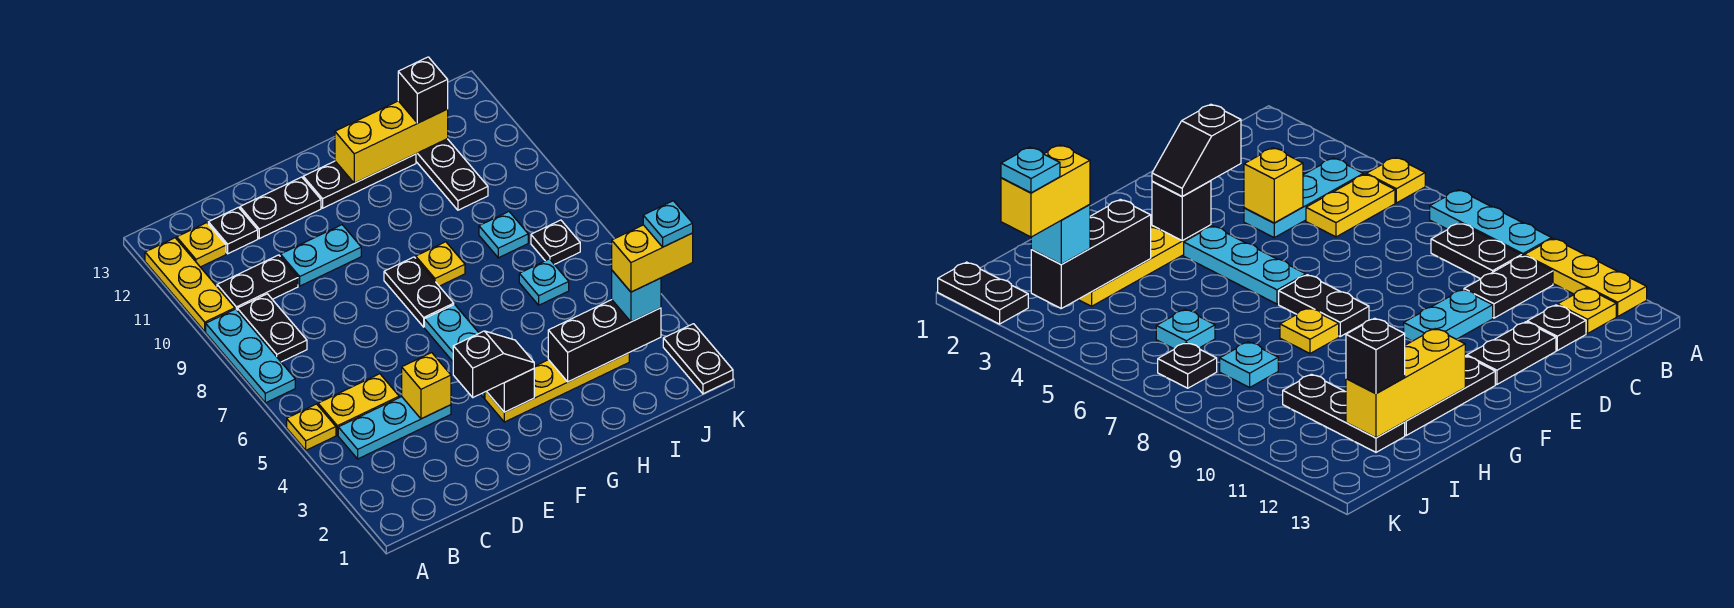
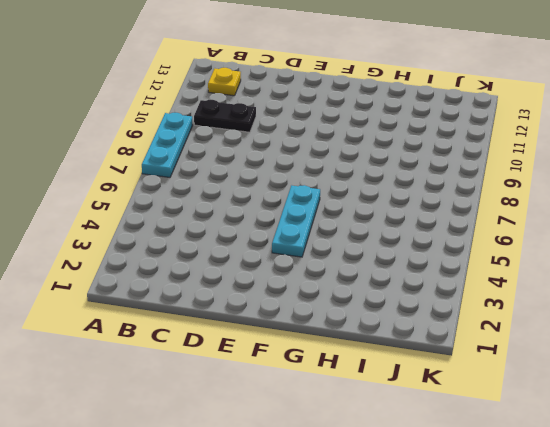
none -> yellow 1x1 plate [287,404,336,450]
none -> yellow 1x3 plate [145,238,235,331]
none -> cyan 1x3 plate [338,397,451,459]
none -> yellow 1x2 plate [318,374,399,435]

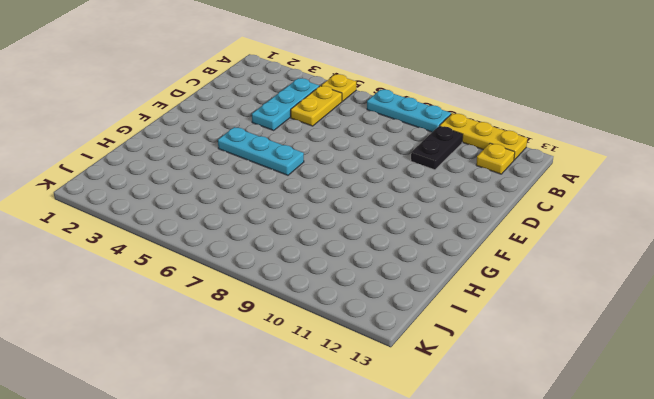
none -> black 1x2 plate [237,294,307,362]
none -> black 1x1 plate [208,207,258,254]
none -> cyan 1x2 plate [280,225,361,286]
none -> black 1x2 plate [240,177,321,239]

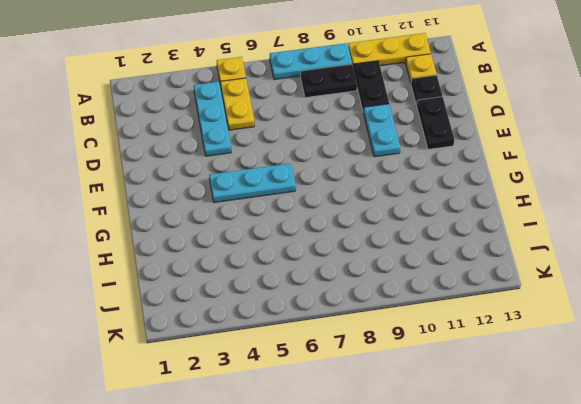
none -> yellow 1x4 plate [485,353,629,422]
none -> black 1x2 plate [384,257,454,327]
none -> black 1x3 plate [303,154,416,208]
none -> yellow 1x1 plate [416,242,465,286]

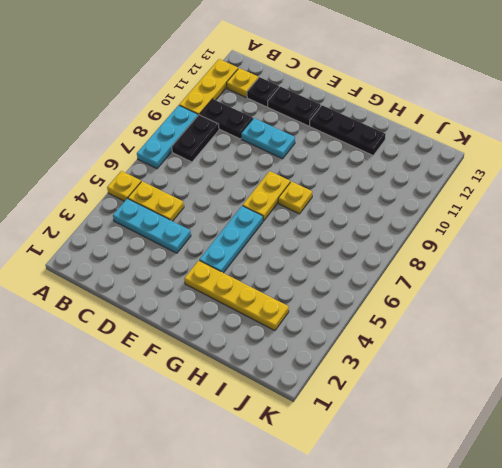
yellow 1x2 plate [243,171,290,221] -> black 1x2 plate [384,257,454,327]
none -> cyan 1x1 plate [519,259,569,305]
none -> cyan 1x1 plate [479,212,528,258]
none -> black 1x3 plate [416,139,488,210]
none -> black 1x1 plate [531,220,580,264]

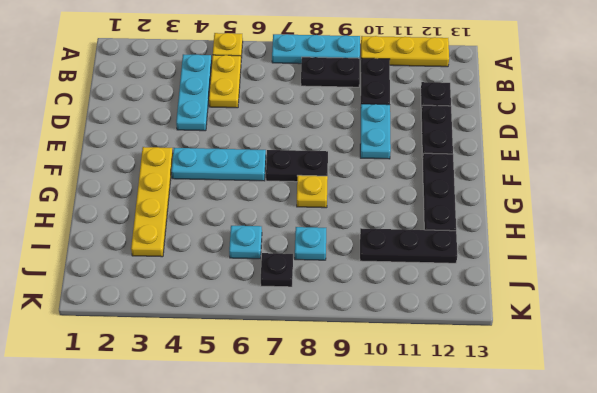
none -> yellow 1x1 plate [177,223,226,267]
none -> black 1x2 plate [663,324,733,394]
none -> yellow 1x1 brick [402,353,451,419]
none -> black 1x1 brick [487,369,534,412]

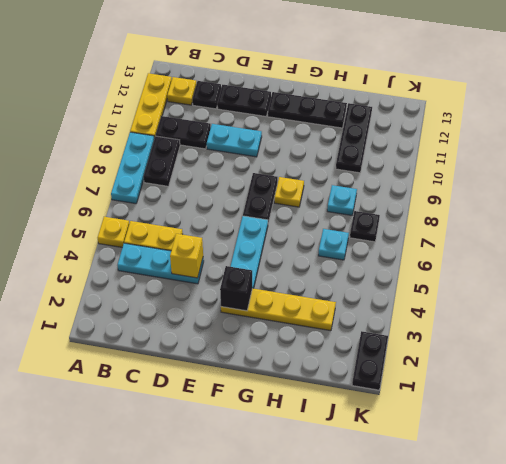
none -> yellow 1x3 brick [335,101,448,183]
none -> black 1x3 brick [548,300,661,382]
none -> black 1x2 slope [453,331,534,397]
none -> black 1x1 brick [398,57,448,123]

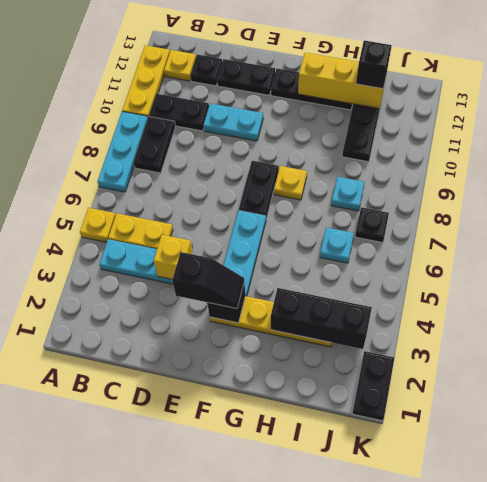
none -> cyan 1x1 brick [612,271,661,322]
none -> yellow 1x2 brick [612,225,693,292]
none -> cyan 1x1 plate [643,201,693,247]

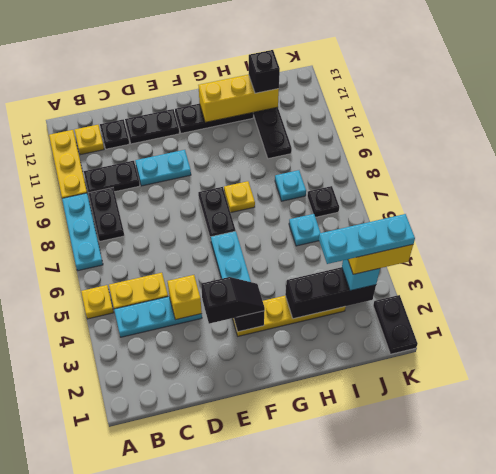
cyan 1x3 plate [319,214,415,264] -> cyan 1x1 plate [643,201,693,247]

